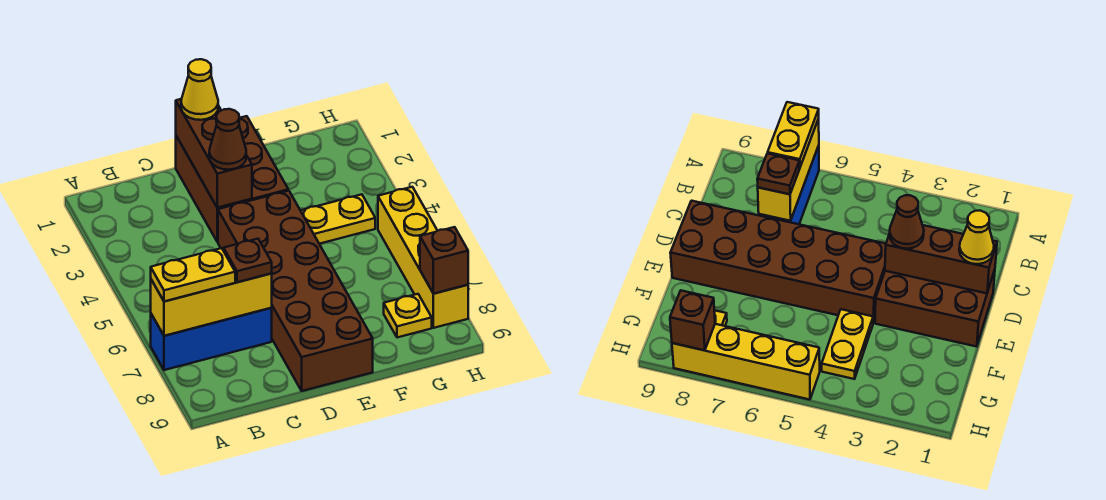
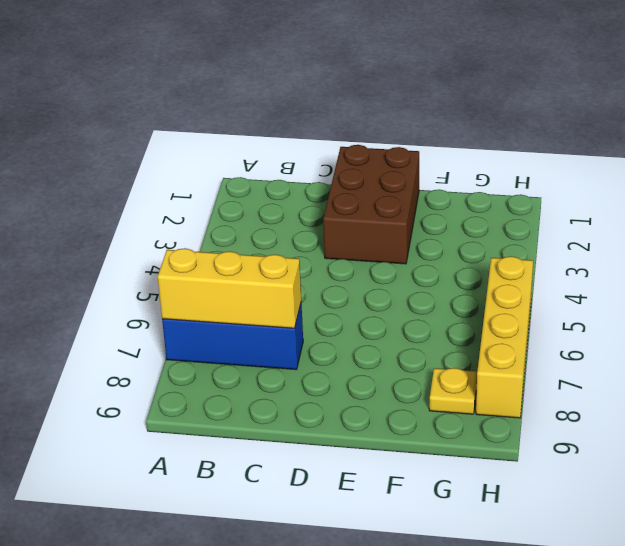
none -> brown 2x6 brick [218,191,373,391]
none -> yellow 1x2 plate [301,194,375,244]
none -> brown 1x3 brick [176,99,252,208]

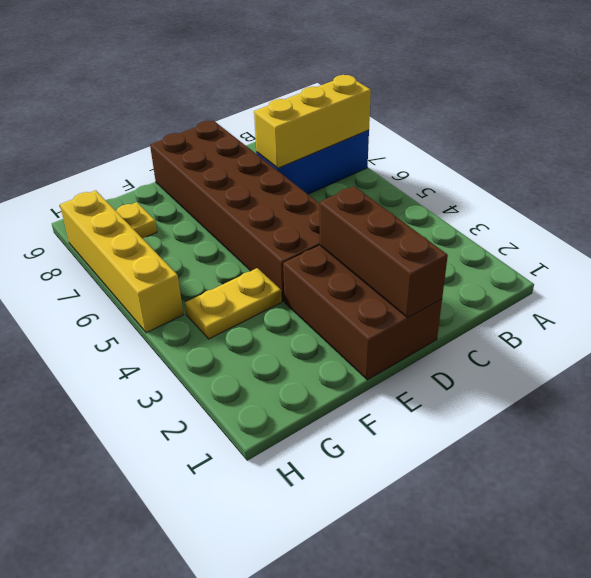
none -> brown 1x1 brick [420,227,468,294]
none -> yellow 1x2 plate [151,248,235,302]
none -> brown 1x1 plate [224,239,272,282]

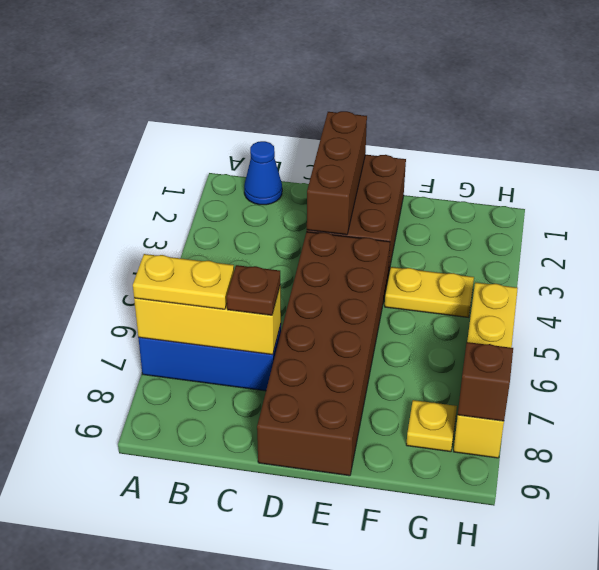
blue 1x1 cone [244,141,282,205] -> none
none -> yellow 1x1 cone [181,59,218,120]
none -> brown 1x1 cone [209,109,246,170]

